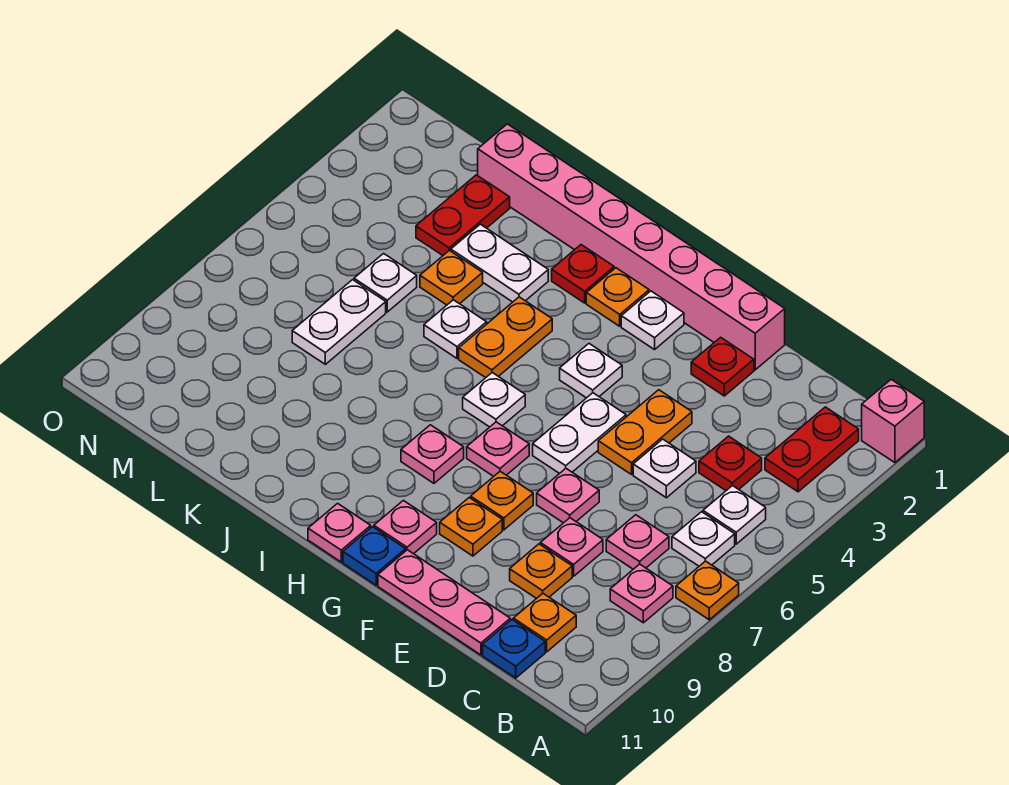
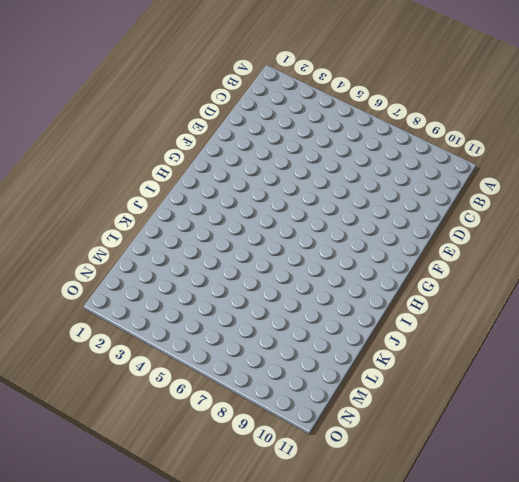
none -> pink 1x1 brick [862,379,924,463]
none -> orange 1x1 plate [676,561,739,620]
none -> red 1x2 plate [765,407,859,492]
none -> white 1x1 plate [703,485,766,544]

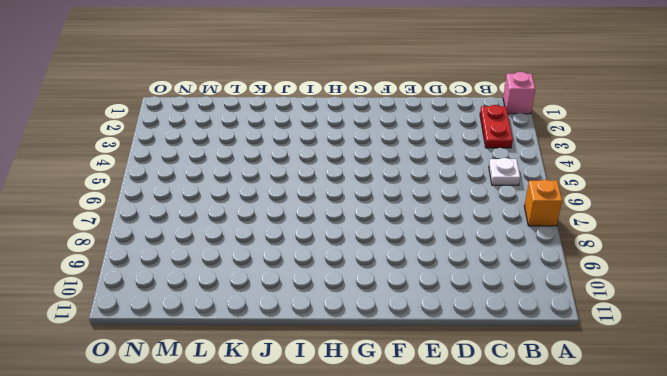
orange 1x1 brick [524,180,562,226] -> orange 1x1 plate [676,561,739,620]
none -> white 1x1 plate [672,512,735,566]
none -> pink 1x1 plate [610,564,673,623]
none -> red 1x1 plate [699,436,762,491]
none -> pink 1x1 plate [606,515,669,569]

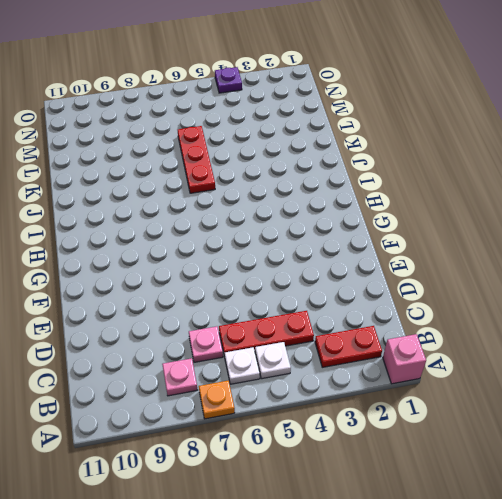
red 1x3 plate [219,311,314,357] -> red 1x1 plate [699,436,762,491]
red 1x3 plate [178,126,215,193] -> white 1x2 plate [292,280,386,364]
purple 1x1 plate [215,67,242,93] -> none
none -> orange 1x1 plate [513,594,576,652]
none -> blue 1x1 plate [483,620,545,678]
none -> white 1x1 plate [633,439,696,498]
none -> pink 1x1 plate [540,518,603,576]

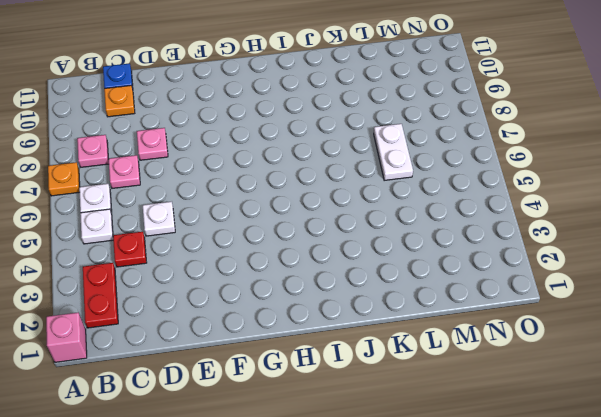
none -> orange 1x1 plate [510,544,572,599]
none -> pink 1x3 plate [378,550,510,655]
none -> pink 1x8 brick [478,124,785,370]
none -> red 1x1 plate [691,337,754,396]

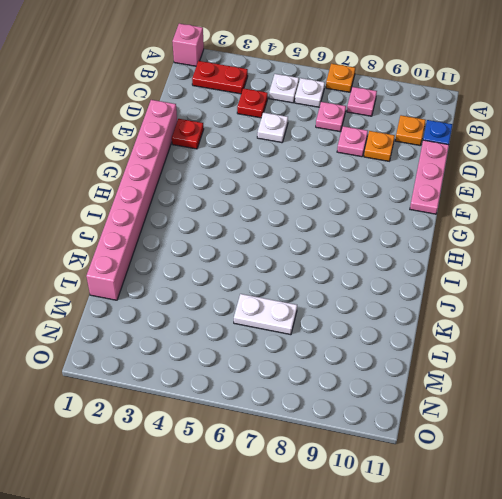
none -> orange 1x2 plate [598,390,692,474]
none -> pink 1x1 plate [537,469,599,523]
none -> white 1x2 plate [533,393,626,474]
none -> orange 1x1 plate [471,471,533,530]

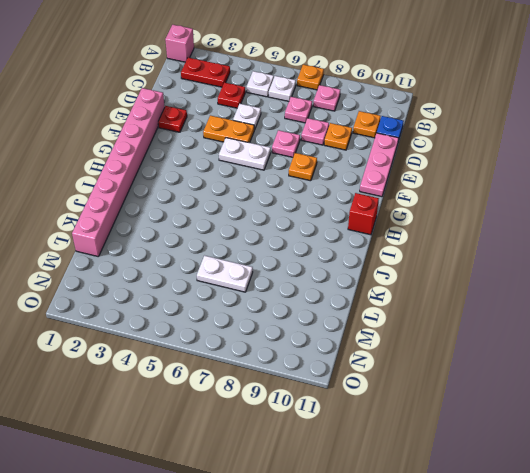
red 1x1 brick [348,193,379,235] -> pink 1x1 plate [308,503,371,562]
none -> orange 1x1 plate [440,498,502,556]
none -> white 1x1 plate [621,291,684,350]
none -> white 1x1 plate [560,344,622,398]
none -> pink 1x1 plate [467,422,529,476]

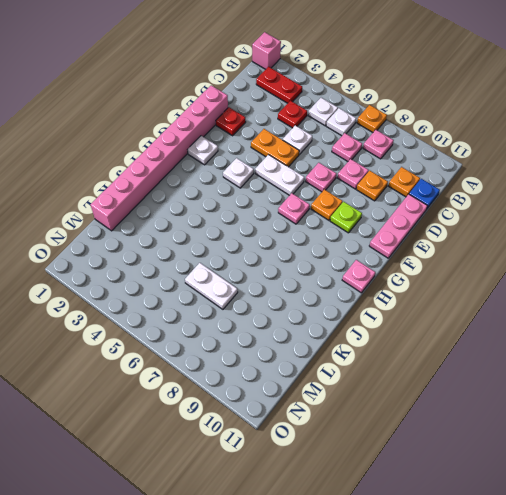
lime 1x1 plate [330,202,362,233] -> orange 1x1 plate [440,498,502,556]
none -> pink 1x1 plate [374,500,437,554]
none -> blue 1x1 plate [343,527,406,585]
none -> orange 1x1 plate [586,268,649,326]
none -> white 1x1 plate [463,373,525,427]

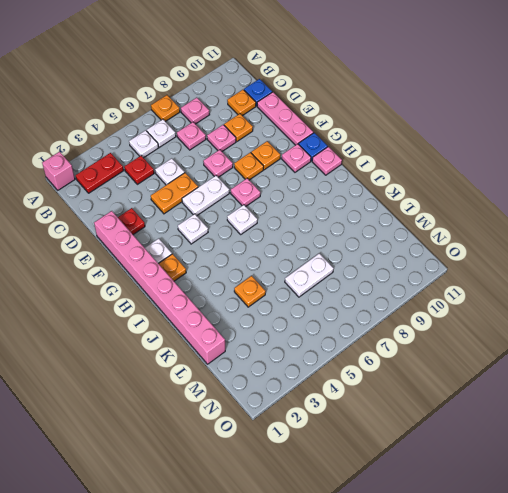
none -> pink 1x1 plate [401,425,464,483]
none -> red 1x1 plate [552,245,614,303]
none -> orange 1x2 plate [459,297,552,378]
none -> white 1x2 plate [451,224,548,302]

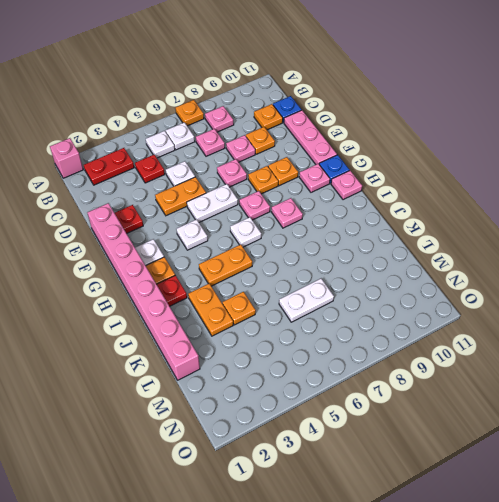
orange 1x2 plate [188,284,233,336] -> white 1x2 plate [451,224,548,302]
none -> white 1x1 plate [424,300,487,358]
none -> red 1x2 plate [416,175,510,255]
none -> white 1x1 plate [354,254,417,312]

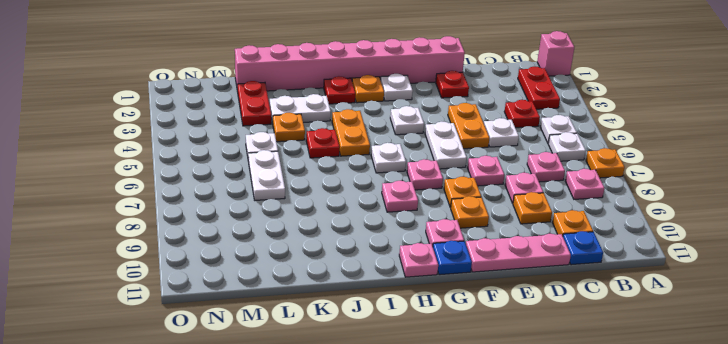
red 1x1 plate [306,128,340,158] -> white 1x1 plate [424,300,487,358]

